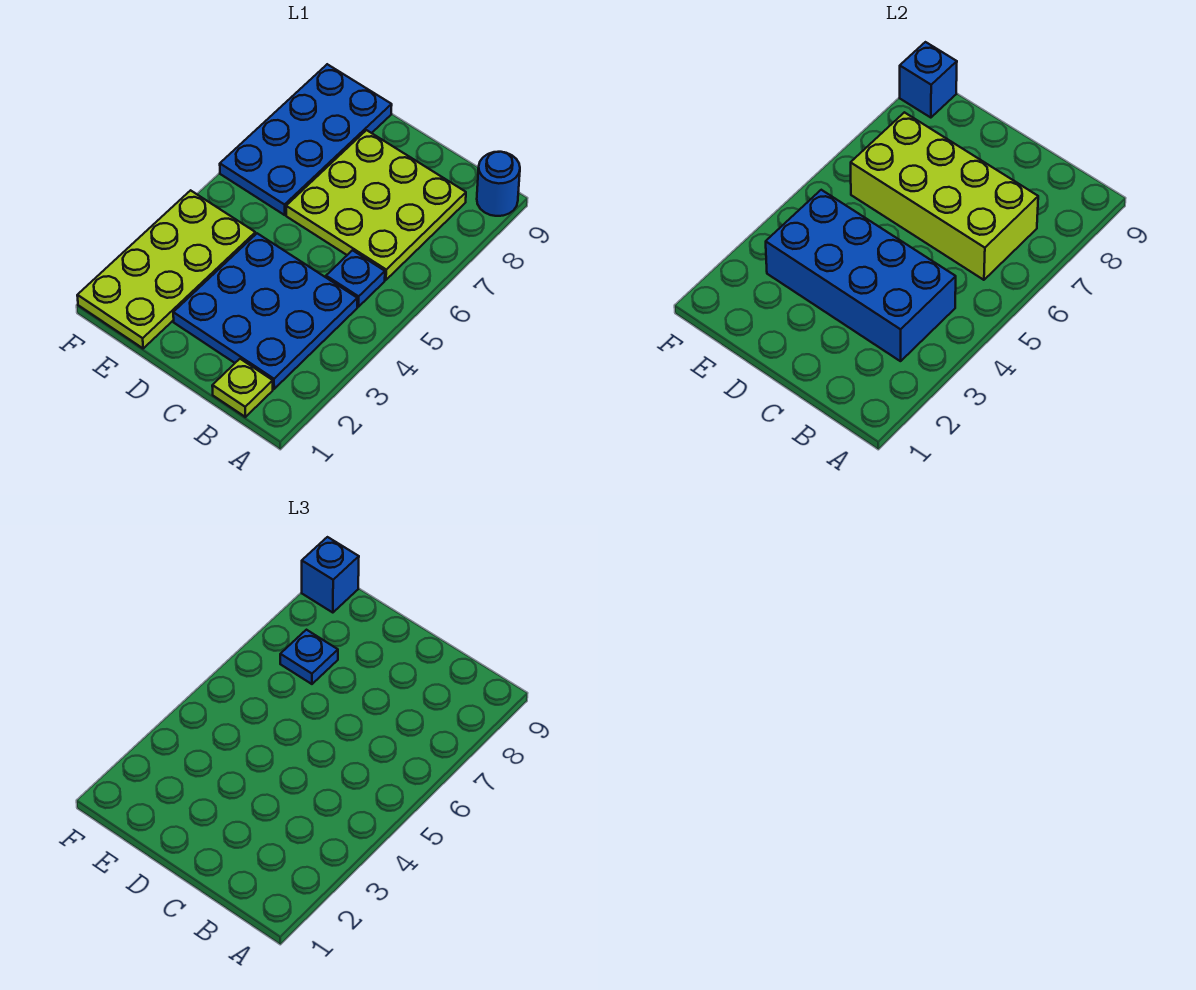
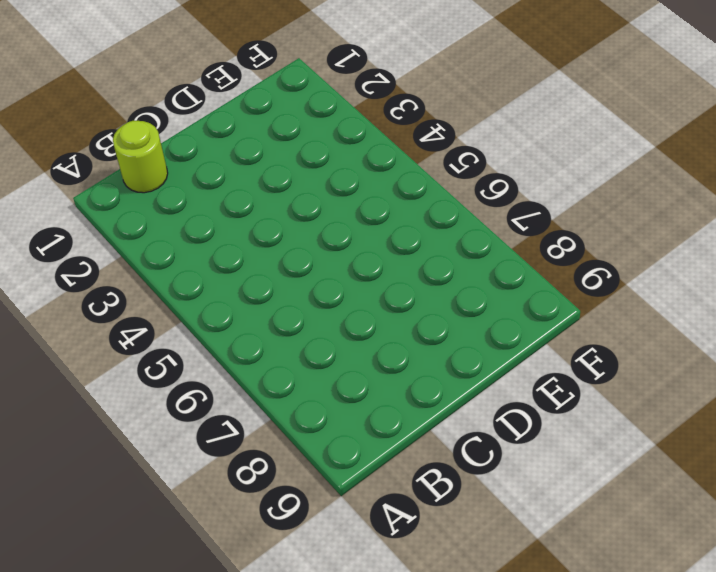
lime 1x1 round brick [113,121,168,193] -> lime 1x1 plate [212,359,273,417]
none -> blue 1x1 round brick [477,152,520,216]
none -> blue 3x3 plate [173,233,357,389]
none -> blue 1x1 plate [326,250,385,307]

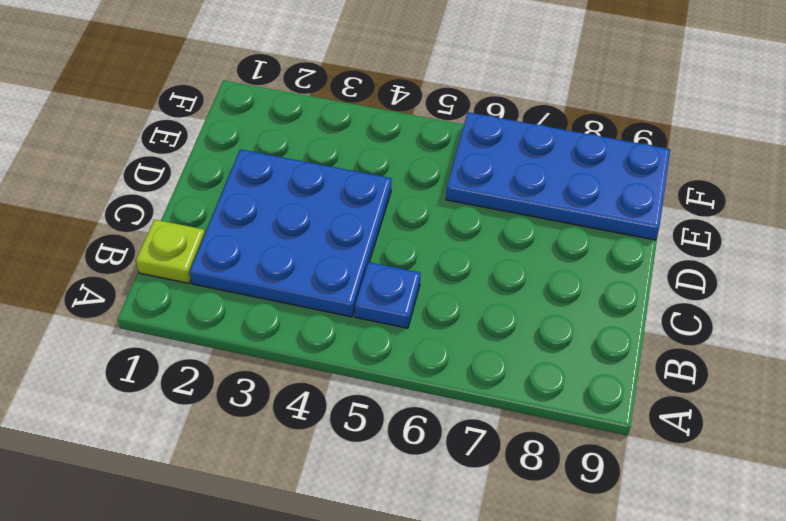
none -> blue 1x1 round brick [477,152,520,216]
none -> lime 3x3 plate [286,130,466,280]
none -> lime 2x4 plate [77,190,255,348]

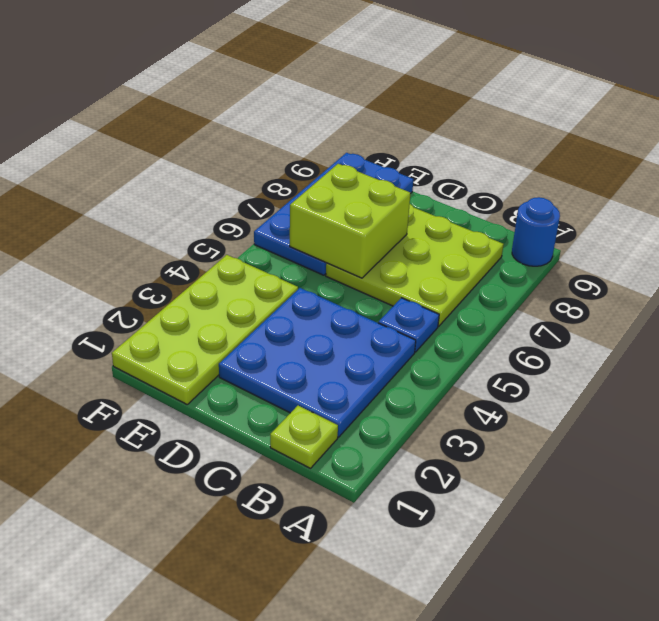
lime 2x2 brick [290,164,411,278] -> lime 2x4 brick [851,112,1038,280]
none -> blue 2x4 brick [766,190,956,361]
none -> blue 1x1 brick [900,42,957,118]
none -> blue 1x1 plate [280,630,338,684]

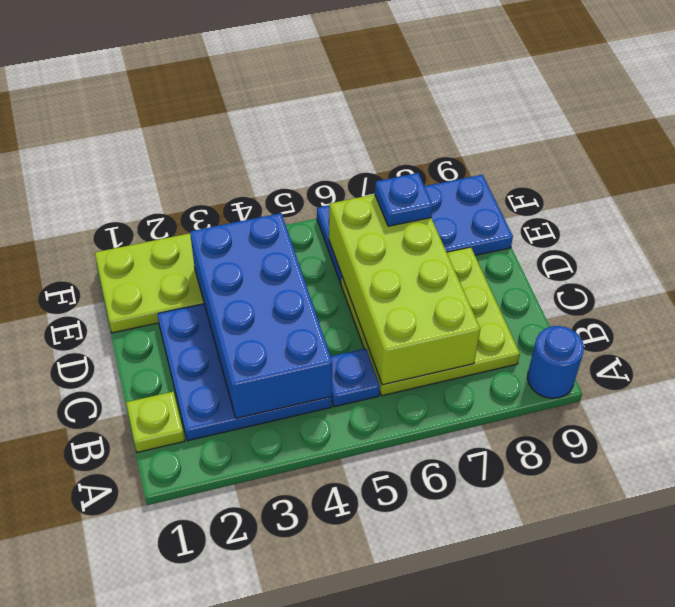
none -> blue 1x1 brick [900,42,957,118]
none -> blue 1x1 brick [302,537,359,613]

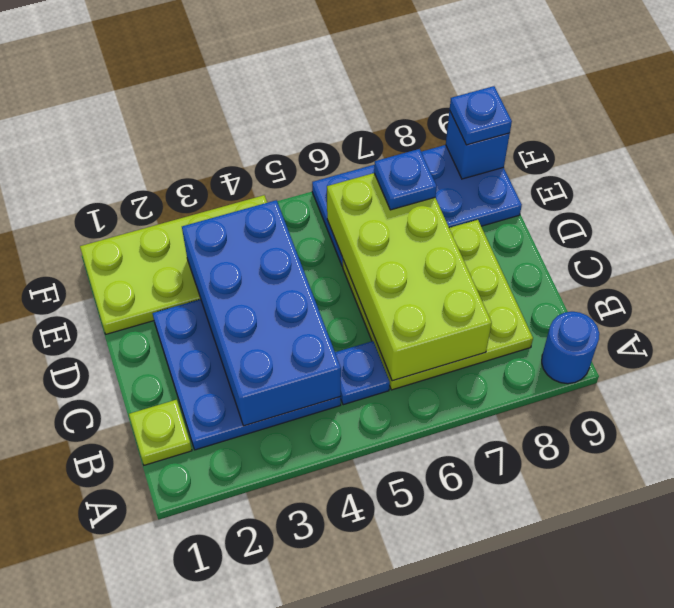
blue 1x1 plate [450,86,512,145] -> blue 1x1 brick [302,537,359,613]

